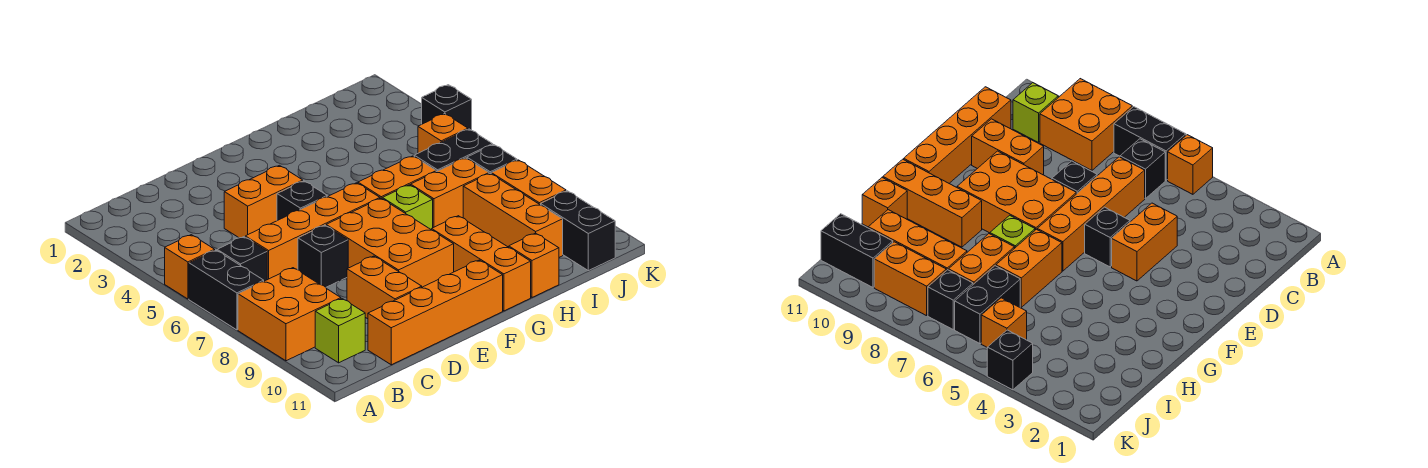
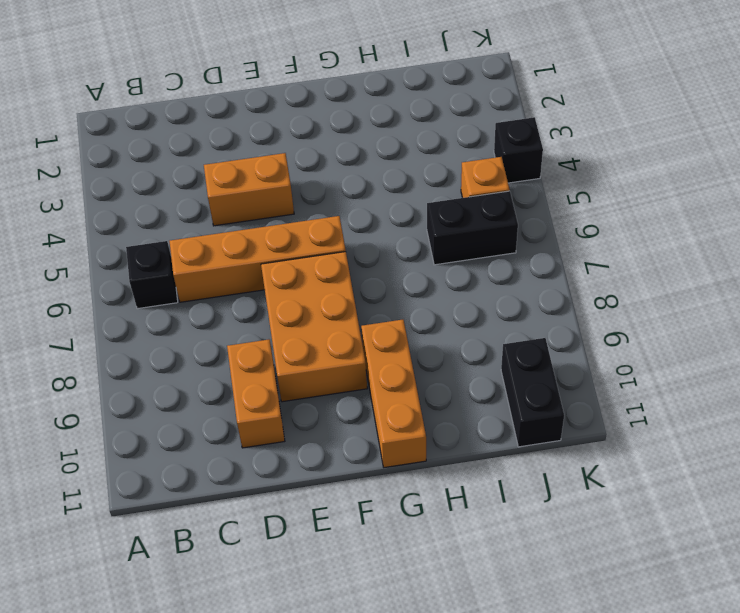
none -> orange 1x1 brick [165,235,215,299]
none -> black 1x2 brick [189,250,264,330]
none -> orange 2x2 brick [238,268,341,361]

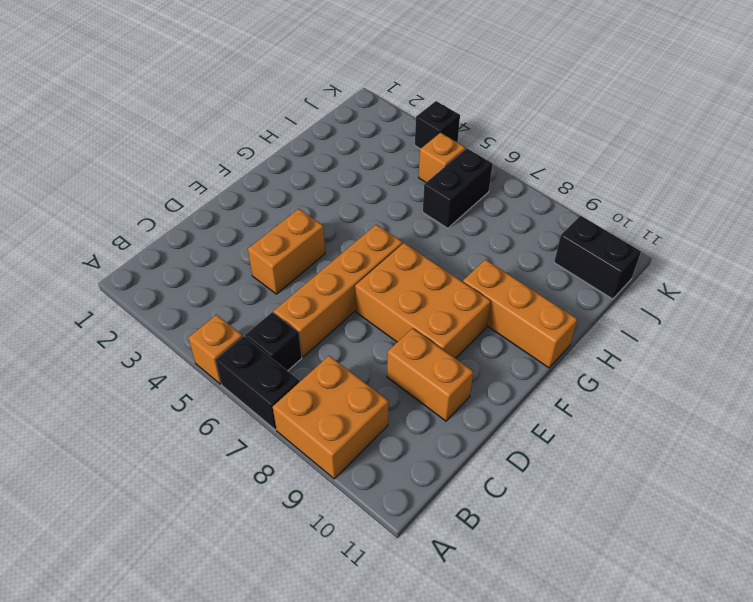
none -> lime 1x1 brick [315,299,365,363]
none -> orange 1x4 brick [368,260,503,365]
none -> black 1x1 brick [298,225,348,287]

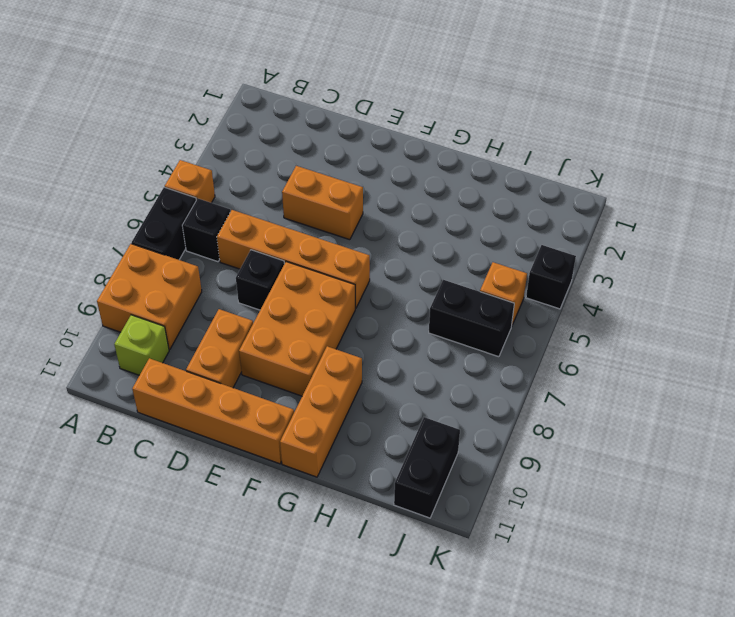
none -> black 1x1 brick [277,181,327,221]
none -> orange 1x2 brick [358,156,436,199]
none -> lime 1x1 brick [382,185,433,230]

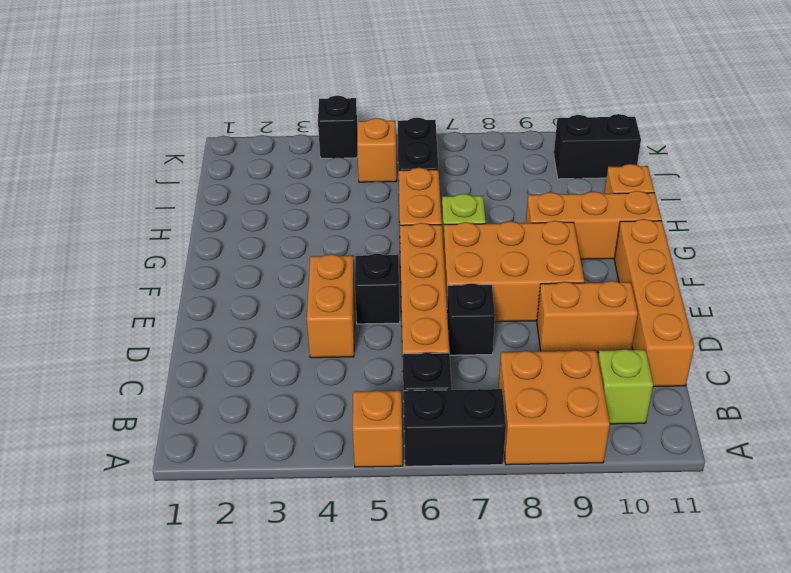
none -> orange 1x2 brick [411,158,489,228]
none -> orange 1x3 brick [463,174,563,257]
none -> black 1x1 brick [467,145,517,174]

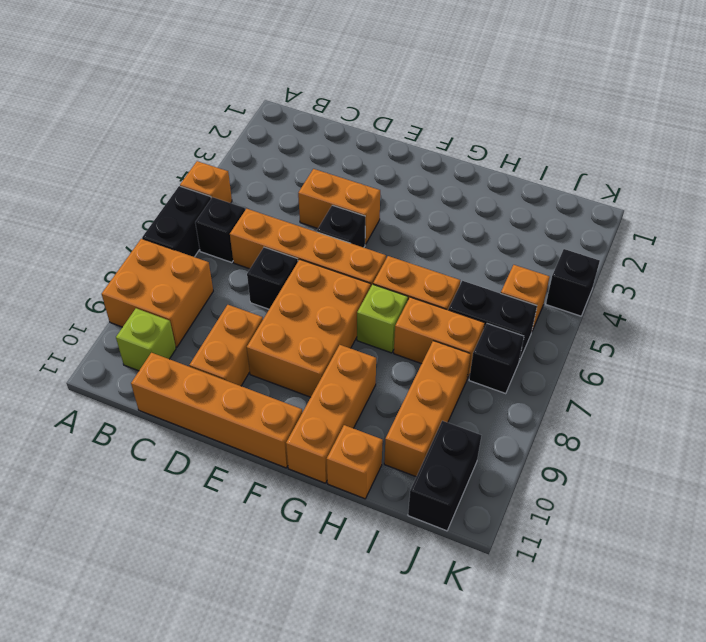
none -> orange 1x2 brick [491,160,566,205]

